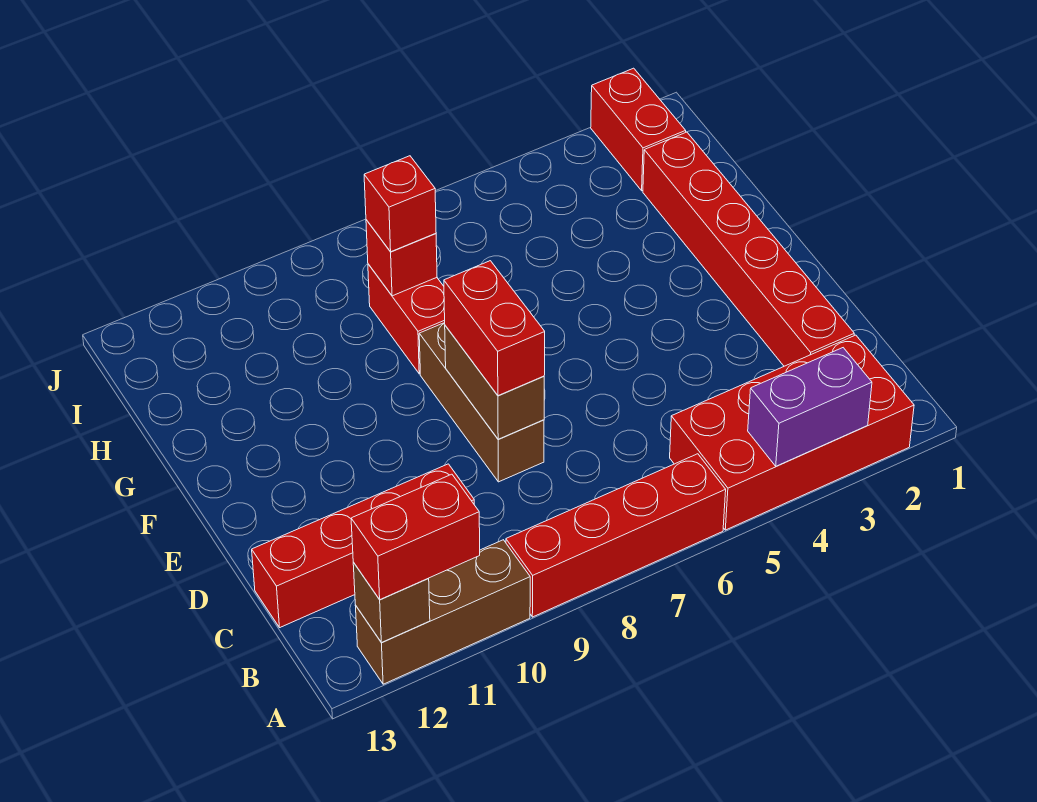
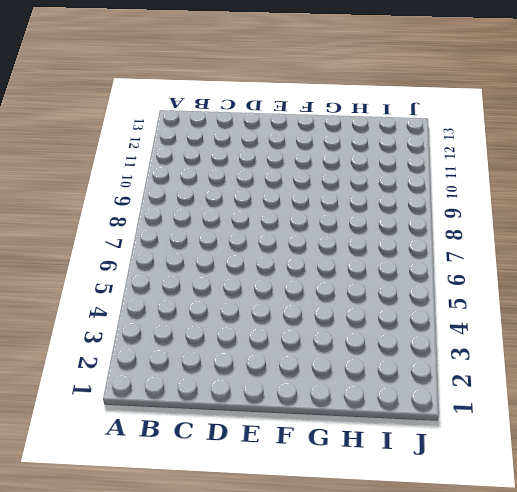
none -> red 2x4 brick [670,335,914,530]
none -> red 1x4 brick [506,454,726,617]
none -> brown 1x3 brick [355,540,530,684]

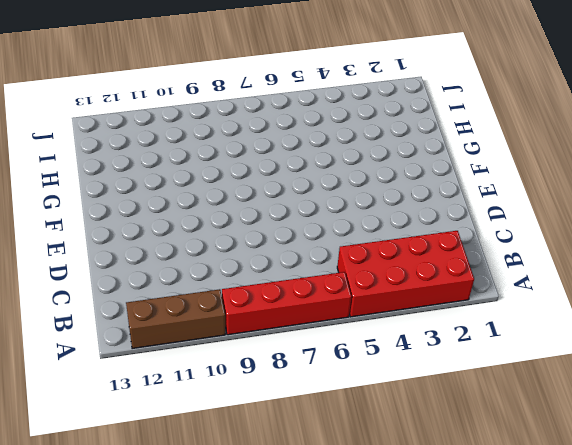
none -> red 1x6 brick [643,132,854,366]
none -> red 1x4 brick [252,464,474,627]
none -> brown 1x3 brick [419,323,544,482]

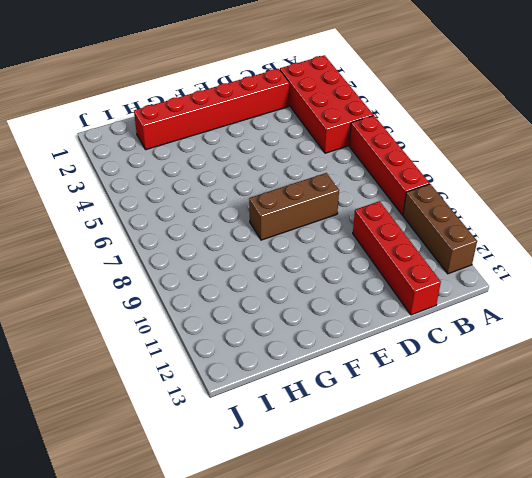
none -> red 1x2 brick [368,264,445,374]
none -> red 1x2 brick [591,68,686,191]
none -> purple 1x2 brick [748,348,872,466]

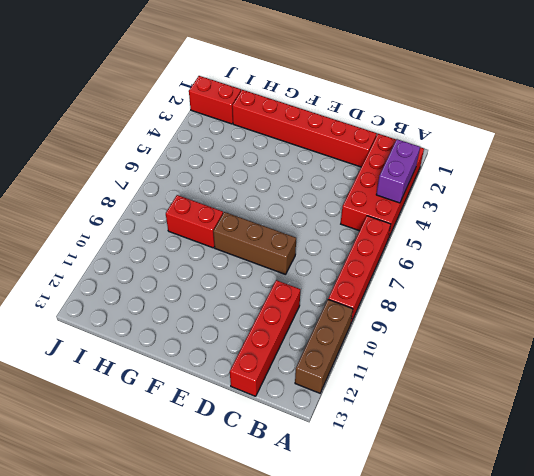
none -> brown 1x1 brick [353,562,430,643]
none -> brown 1x2 brick [445,326,544,439]
none -> red 1x1 brick [366,220,437,296]

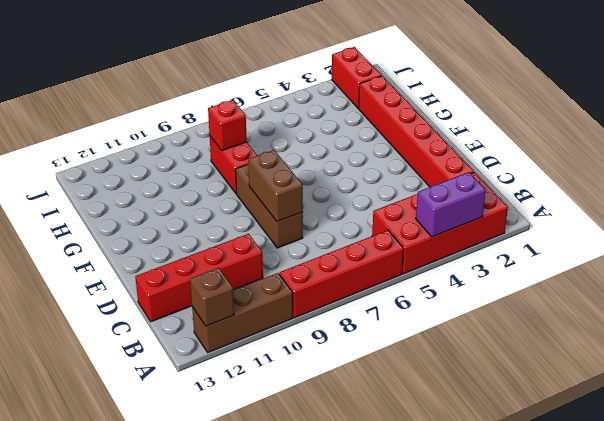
none -> red 1x2 brick [351,474,480,599]
none -> red 1x2 brick [444,261,545,396]
none -> red 1x1 brick [364,156,436,252]

